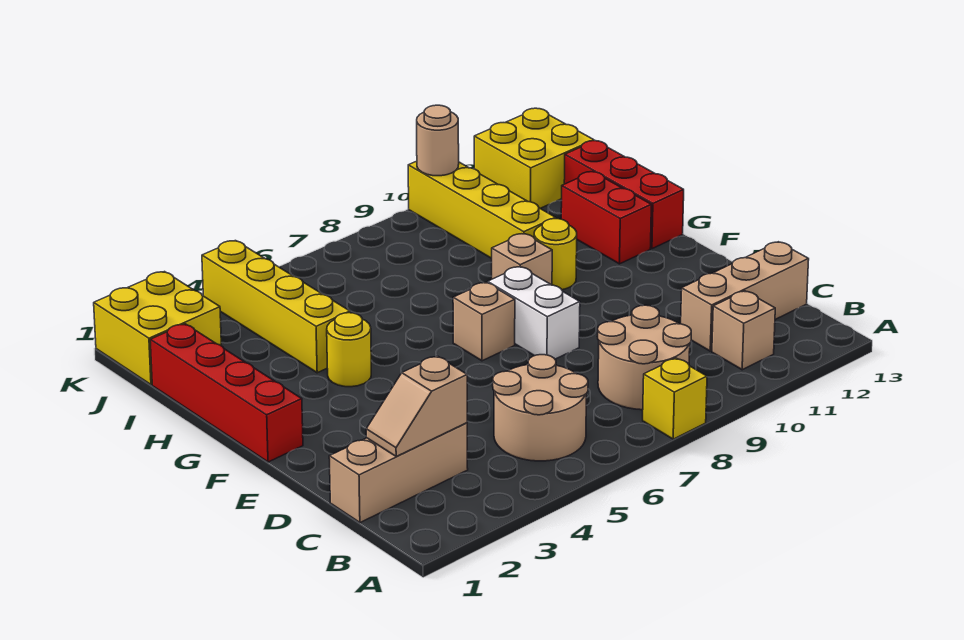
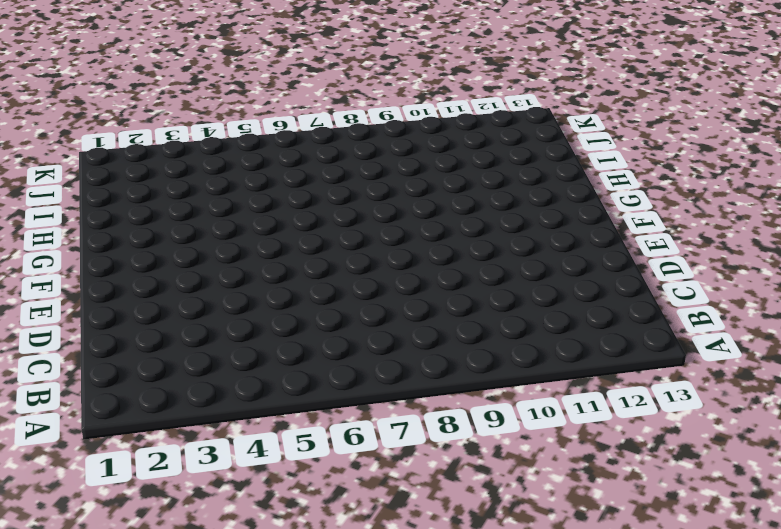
none -> yellow 1x1 brick [643,358,707,439]
none -> tan 2x2 round brick [493,355,588,461]
none -> tan 2x2 round brick [598,305,691,410]

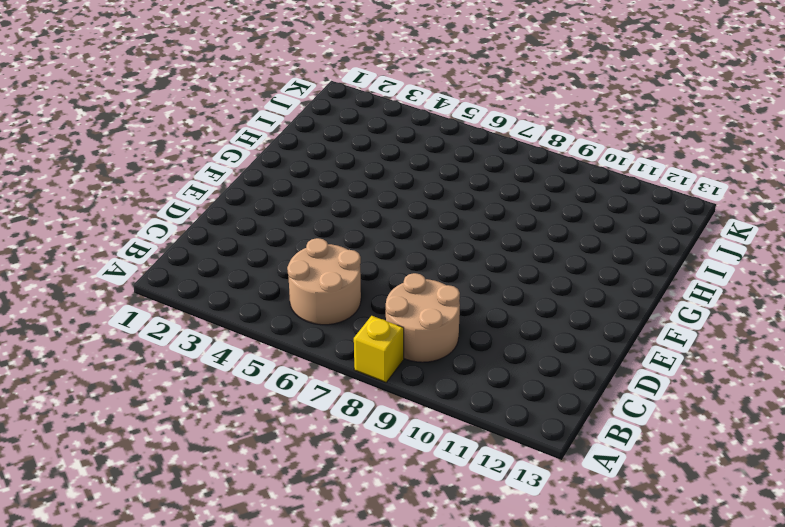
none -> tan 1x1 brick [712,291,775,370]
none -> tan 1x3 brick [329,423,468,523]
none -> tan 1x3 brick [681,242,809,351]

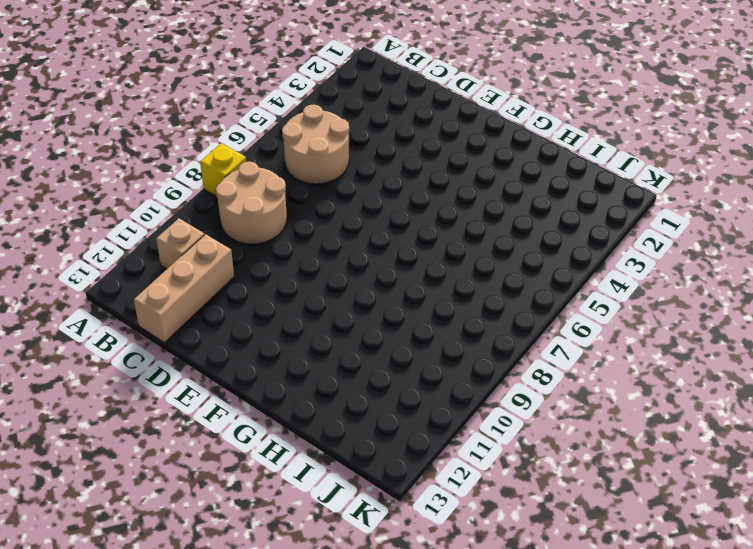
none -> tan 1x3 brick [329,423,468,523]
none -> white 1x2 brick [488,267,580,359]
none -> red 1x4 brick [150,324,303,462]

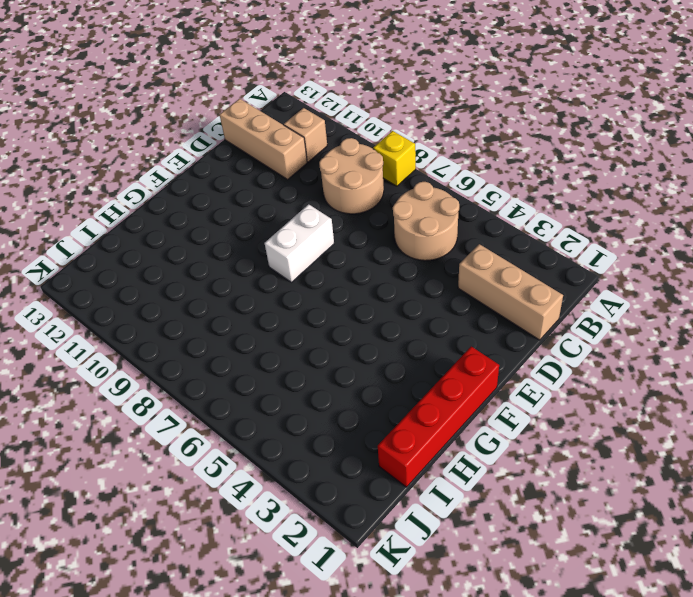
none -> tan 1x1 brick [453,282,515,361]
none -> yellow 1x1 round brick [327,313,371,387]
none -> tan 1x1 brick [492,233,552,285]

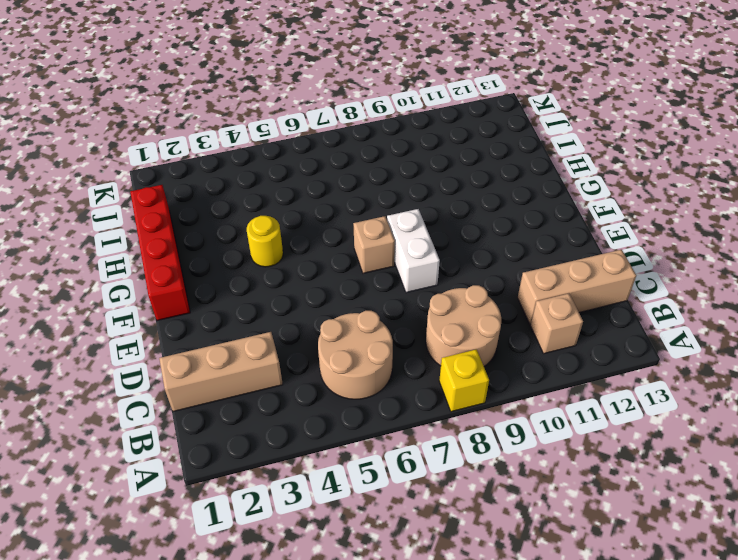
none -> tan 1x1 brick [492,233,552,285]
none -> yellow 1x1 round brick [534,219,577,290]
none -> red 1x2 brick [561,172,651,264]

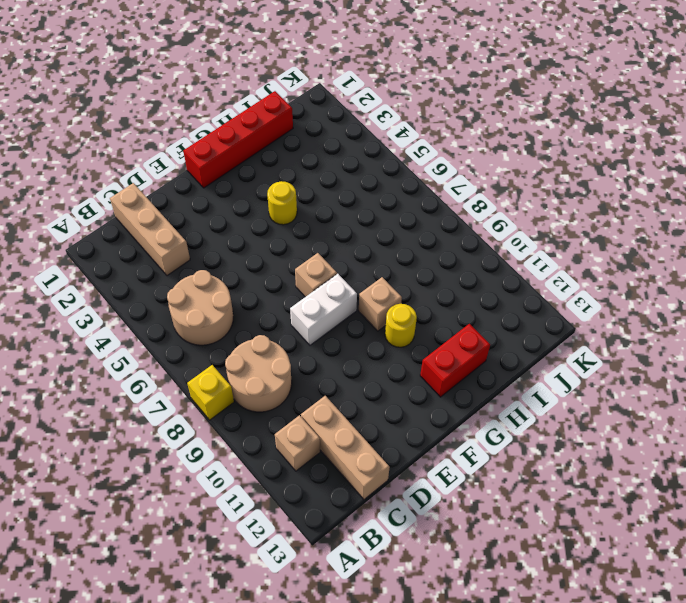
none -> red 1x3 brick [564,141,684,249]
none -> yellow 1x4 brick [202,241,350,373]
none -> yellow 1x4 brick [408,161,556,258]

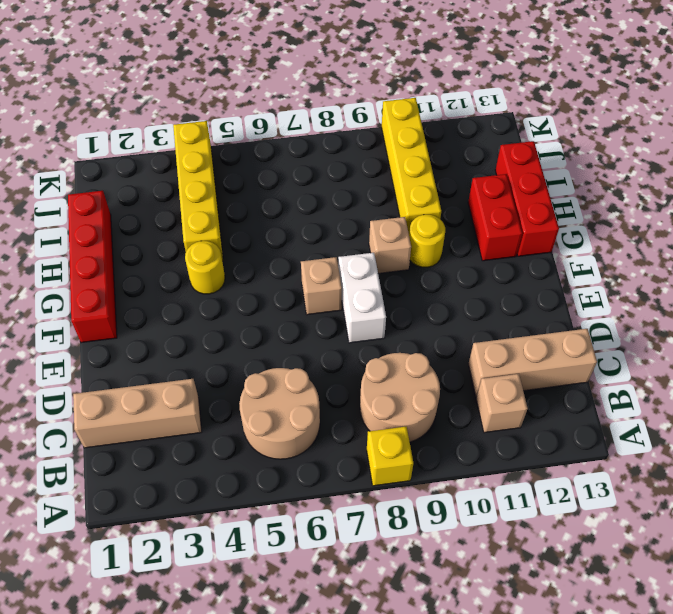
none -> yellow 2x2 brick [94,272,221,385]
none -> yellow 2x2 brick [474,108,594,209]
none -> tan 1x2 slope [366,356,467,456]

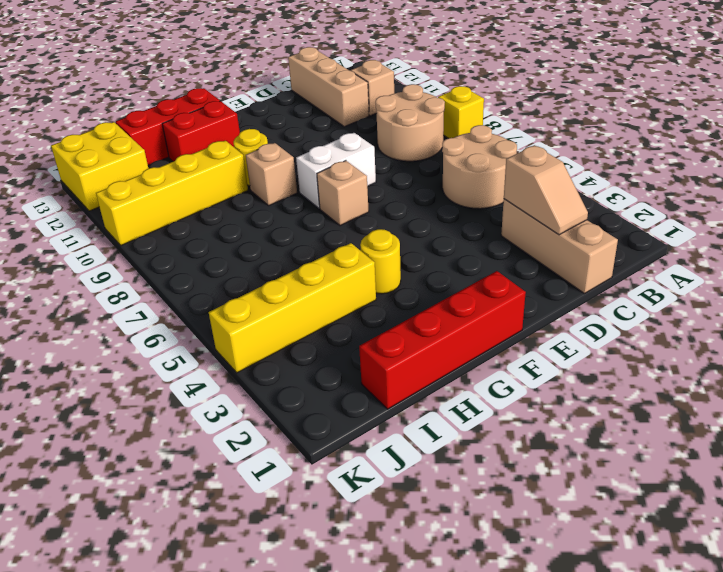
none -> yellow 2x2 brick [94,272,221,385]
none -> tan 1x1 round brick [417,105,459,176]

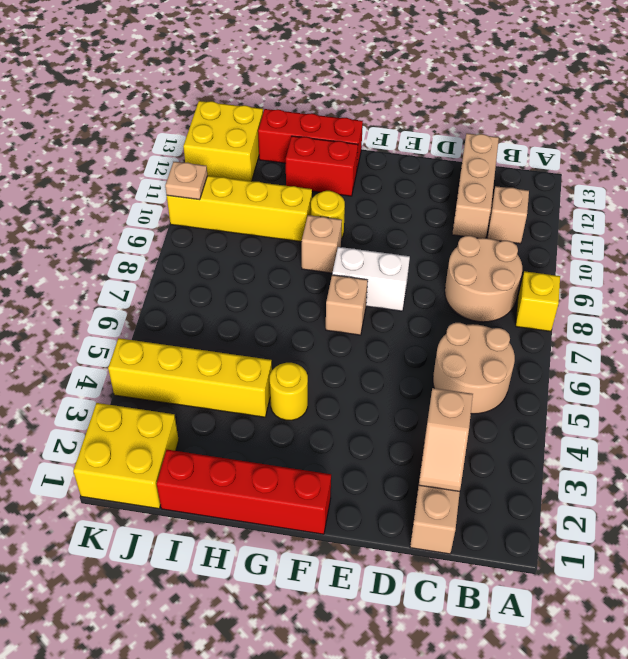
tan 1x1 plate [165,162,207,200] -> tan 1x1 round brick [417,105,459,176]

